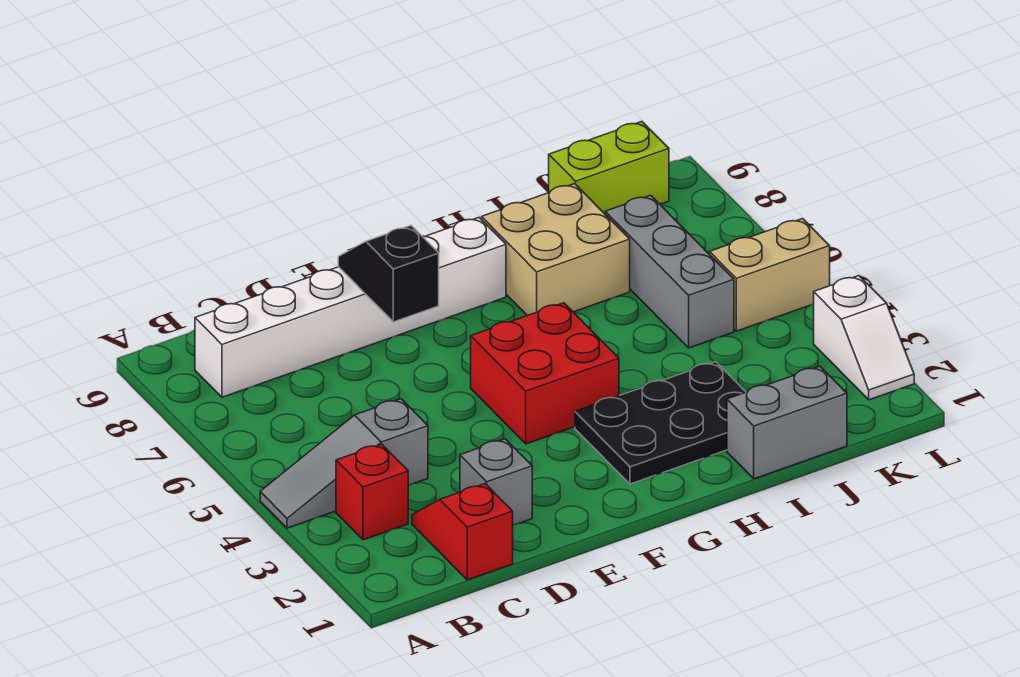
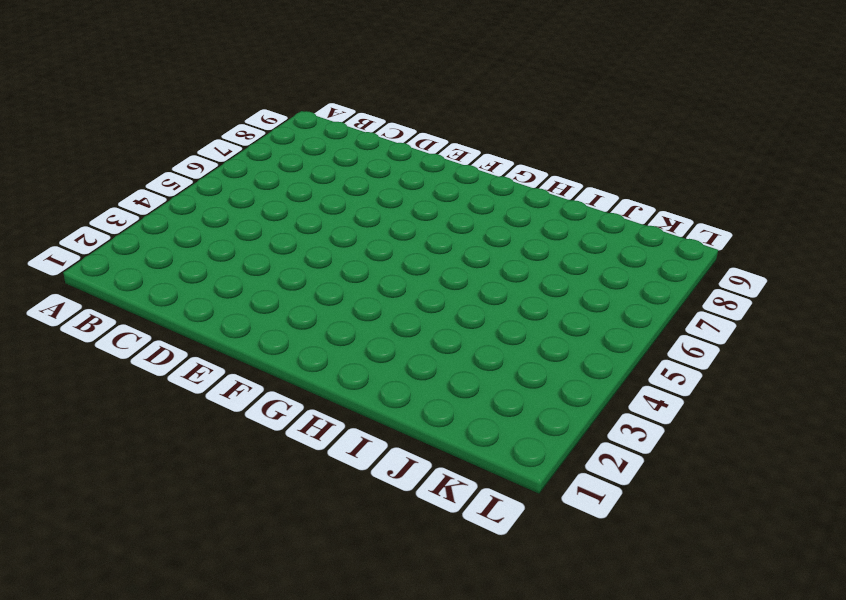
none -> grey 1x3 slope [260,399,428,528]
none -> red 1x1 brick [336,444,408,540]
none -> white 1x6 brick [195,217,506,397]

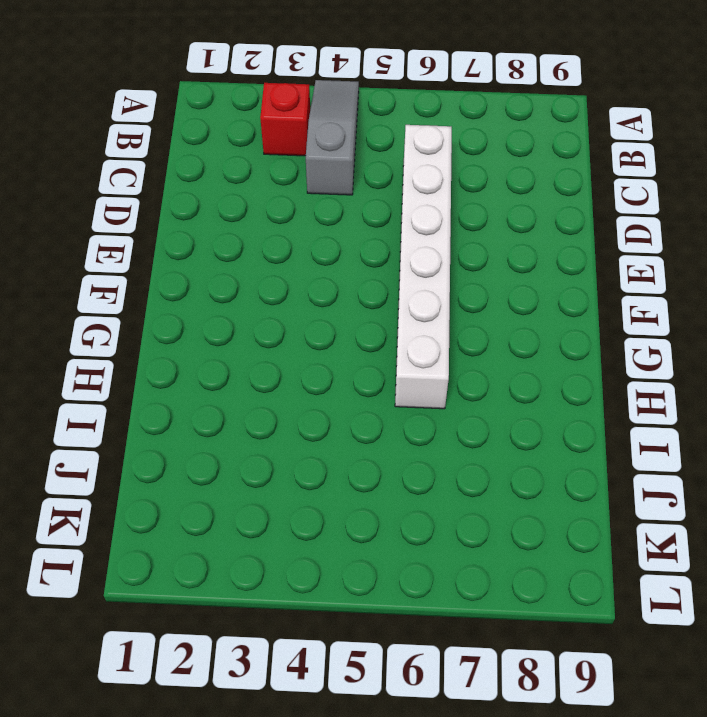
white 1x6 brick [395,125,452,409] -> white 1x6 brick moved to [195,217,506,397]
none -> red 1x2 slope [412,484,513,580]
none -> grey 1x1 brick [460,439,532,525]
none -> red 2x2 brick [471,303,619,444]

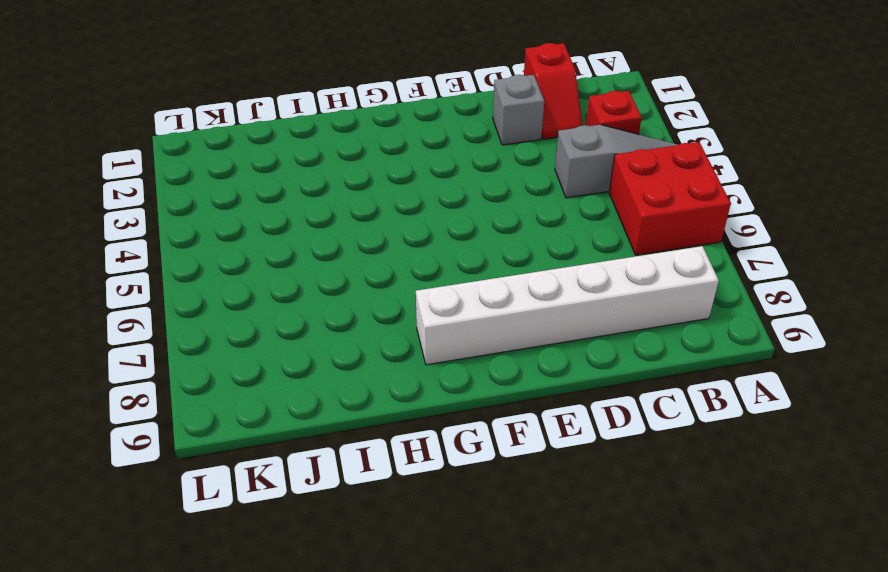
red 2x2 brick [609,142,731,255] -> red 2x2 brick moved to [471,303,619,444]
none -> black 2x3 plate [575,362,745,484]
none -> tan 2x2 brick [482,184,630,316]
none -> grey 1x2 brick [727,366,847,479]

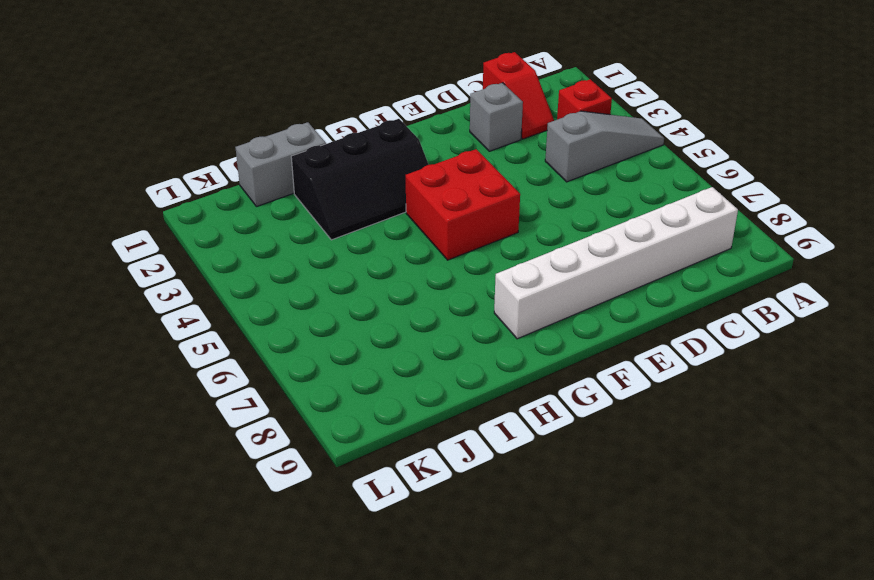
black 2x3 slope [291,119,429,240] -> black 2x3 plate [575,362,745,484]
none -> tan 2x2 brick [482,184,630,316]
none -> grey 1x3 brick [605,195,734,348]
none -> lime 1x2 brick [549,122,669,214]

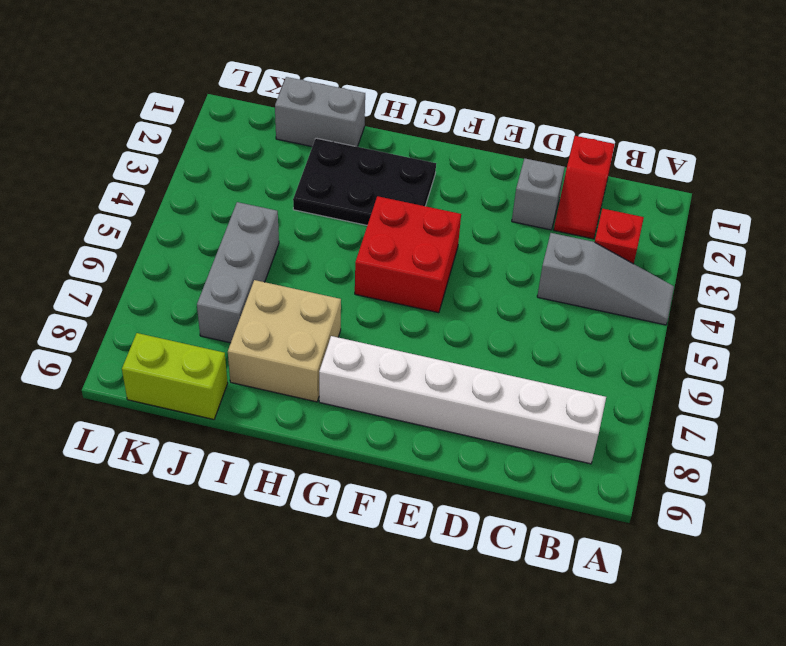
none -> tan 1x2 brick [709,219,830,331]
none -> white 1x2 slope [814,276,914,400]
none -> black 1x2 slope [338,226,439,322]

